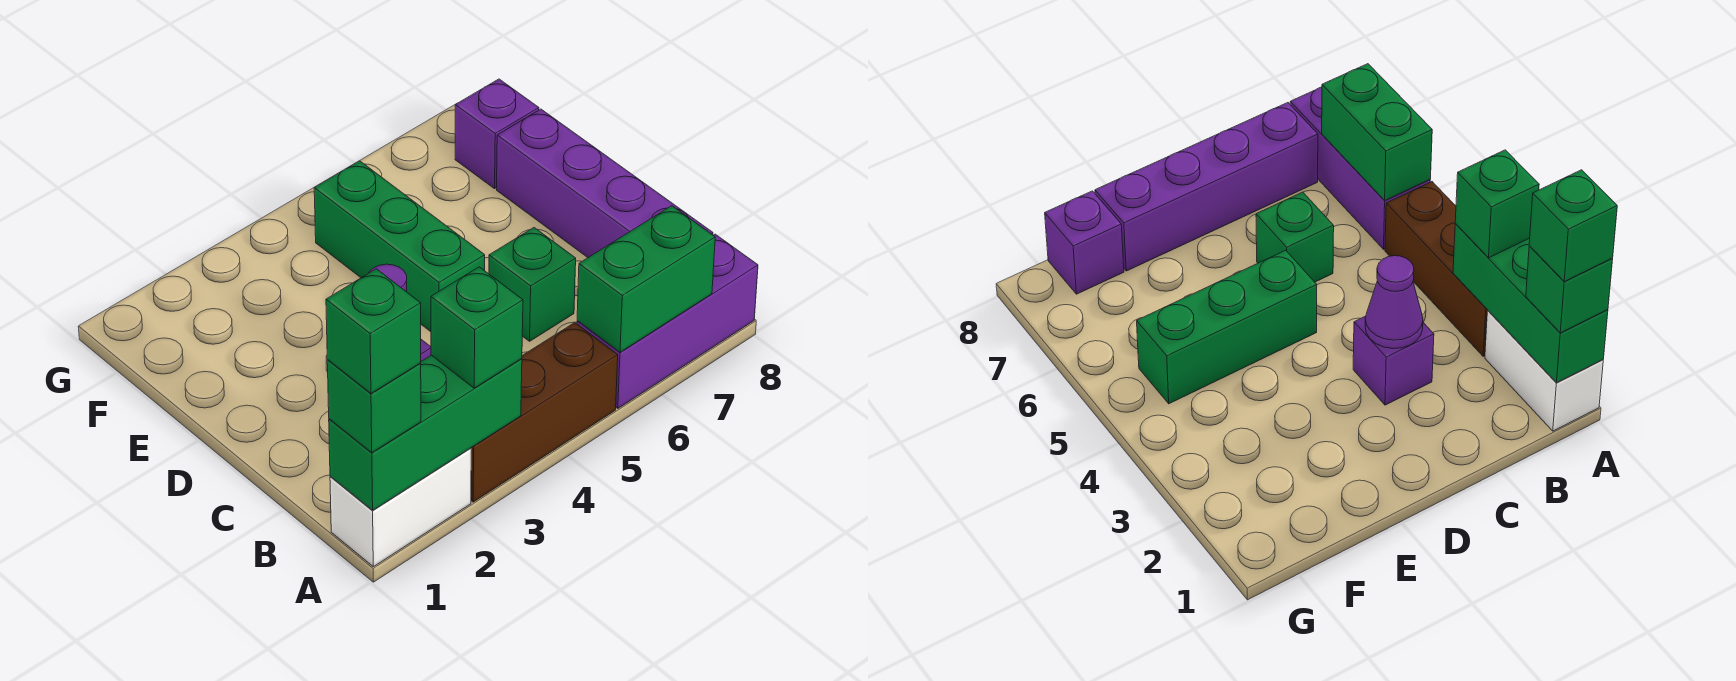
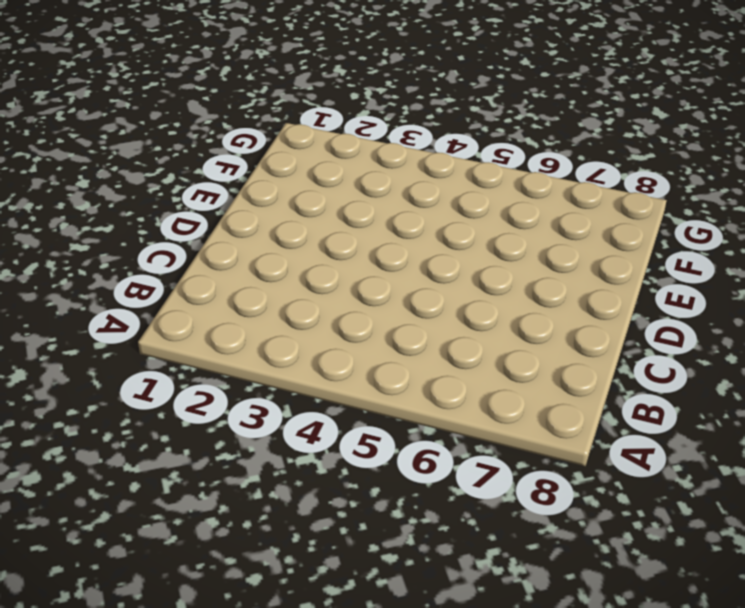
none -> white 1x2 brick [330,448,471,567]
none -> brown 1x3 brick [471,323,618,502]
none -> purple 1x3 brick [577,234,758,408]

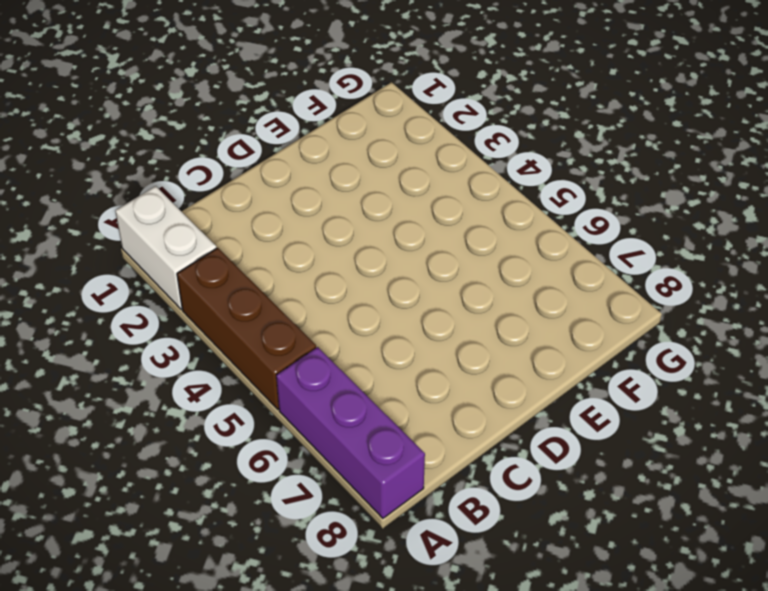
none -> purple 1x4 brick [497,109,713,257]
none -> purple 1x1 brick [1353,316,1434,405]
none -> green 1x1 brick [489,228,576,341]

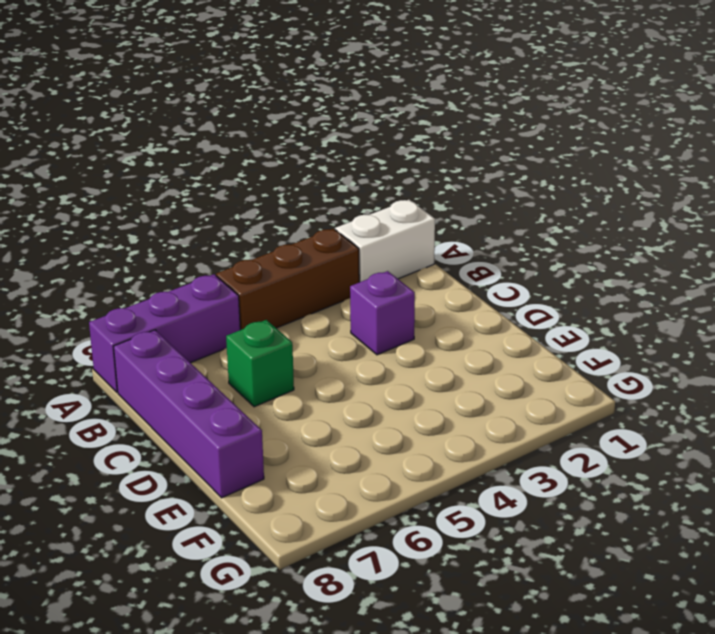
none -> green 1x3 brick [314,161,485,332]
none -> purple 1x1 brick [455,79,539,189]
none -> green 1x3 brick [329,355,522,510]

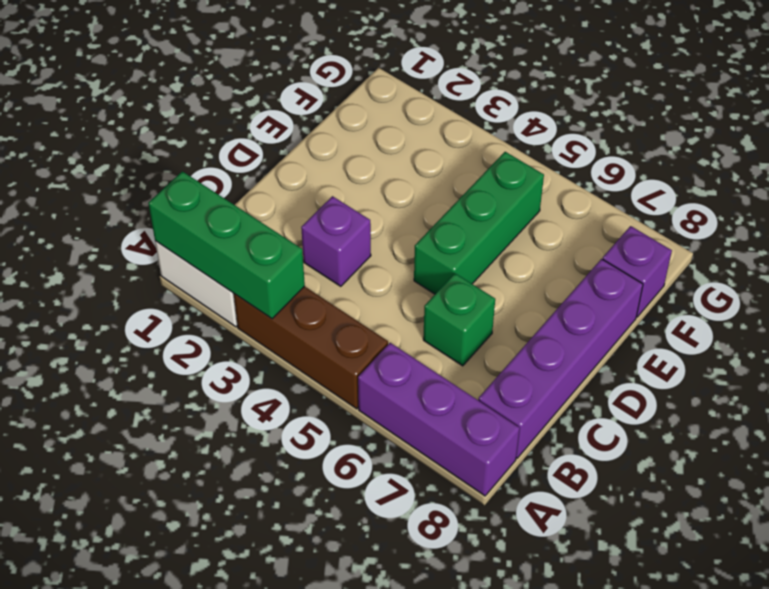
none -> green 1x2 brick [577,206,715,352]
none -> purple 1x1 cone [1365,256,1423,349]
none -> green 1x1 brick [327,360,421,453]

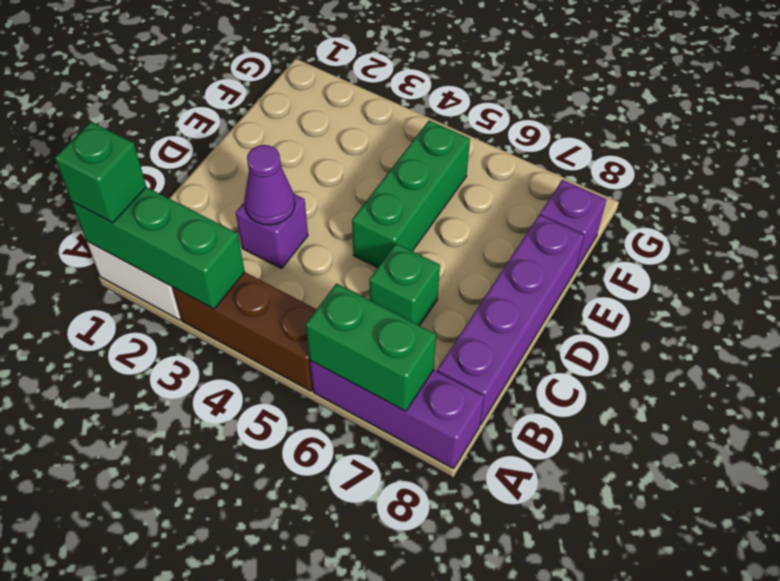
none -> green 1x1 brick [431,267,523,388]
none -> green 1x1 brick [326,269,421,393]

